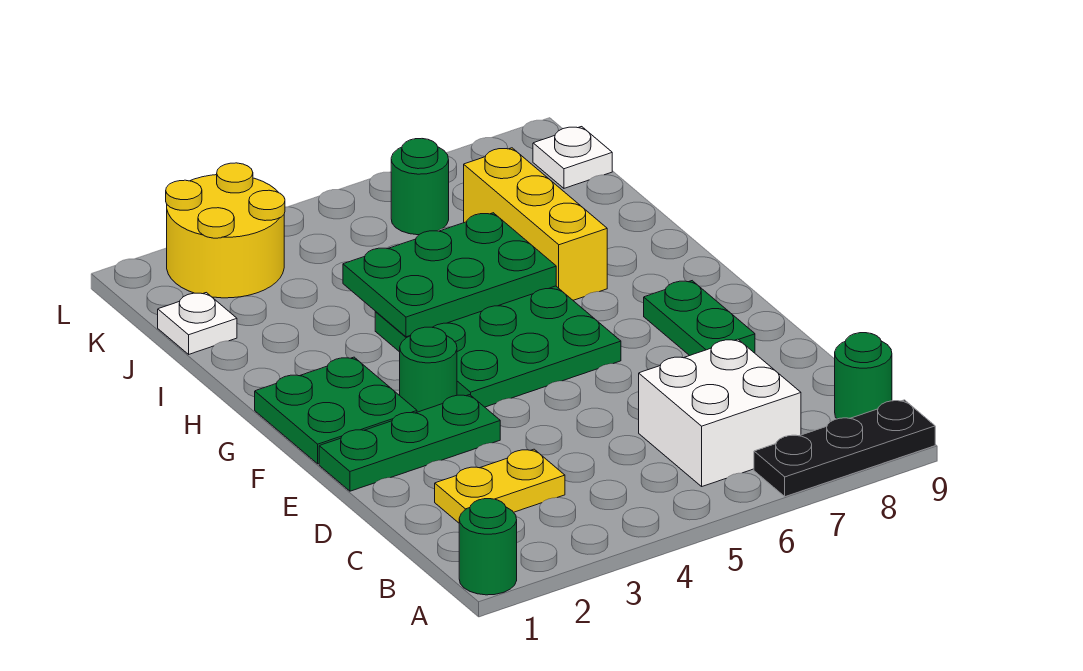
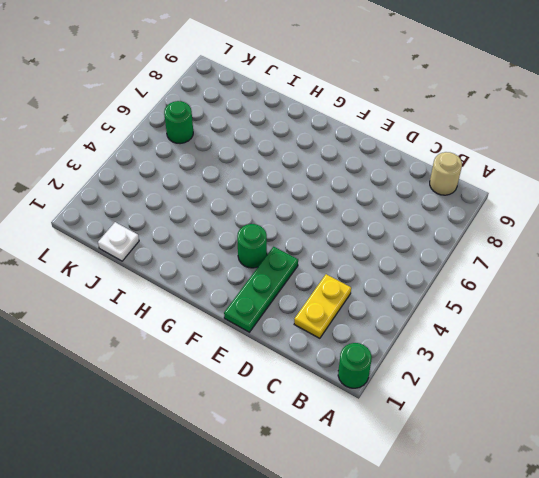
tan 1x1 round brick [430,152,462,195] -> green 1x1 round brick [835,333,892,419]
none -> black 1x3 plate [754,400,935,497]
none -> white 2x2 brick [639,339,801,486]
none -> green 1x2 plate [644,281,755,356]

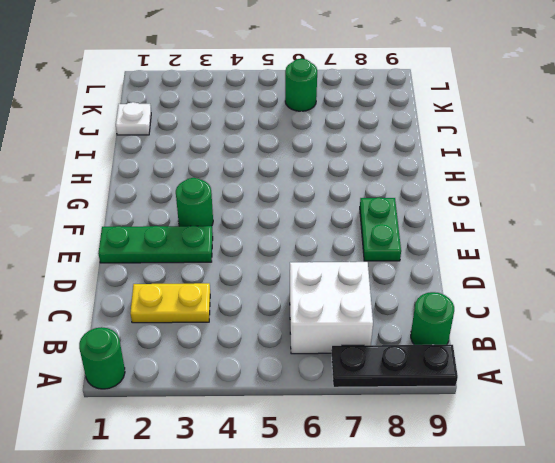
none -> green 2x2 plate [255,357,417,464]
none -> green 3x3 plate [375,286,621,407]
none -> yellow 1x3 brick [464,148,607,300]

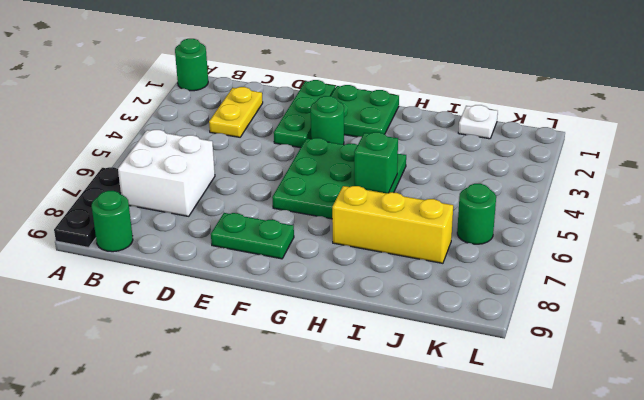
green 1x1 brick [354,132,398,193] -> green 2x3 plate [343,213,556,337]
none -> yellow 2x2 round brick [166,163,285,298]
none -> white 1x1 plate [533,127,612,188]

